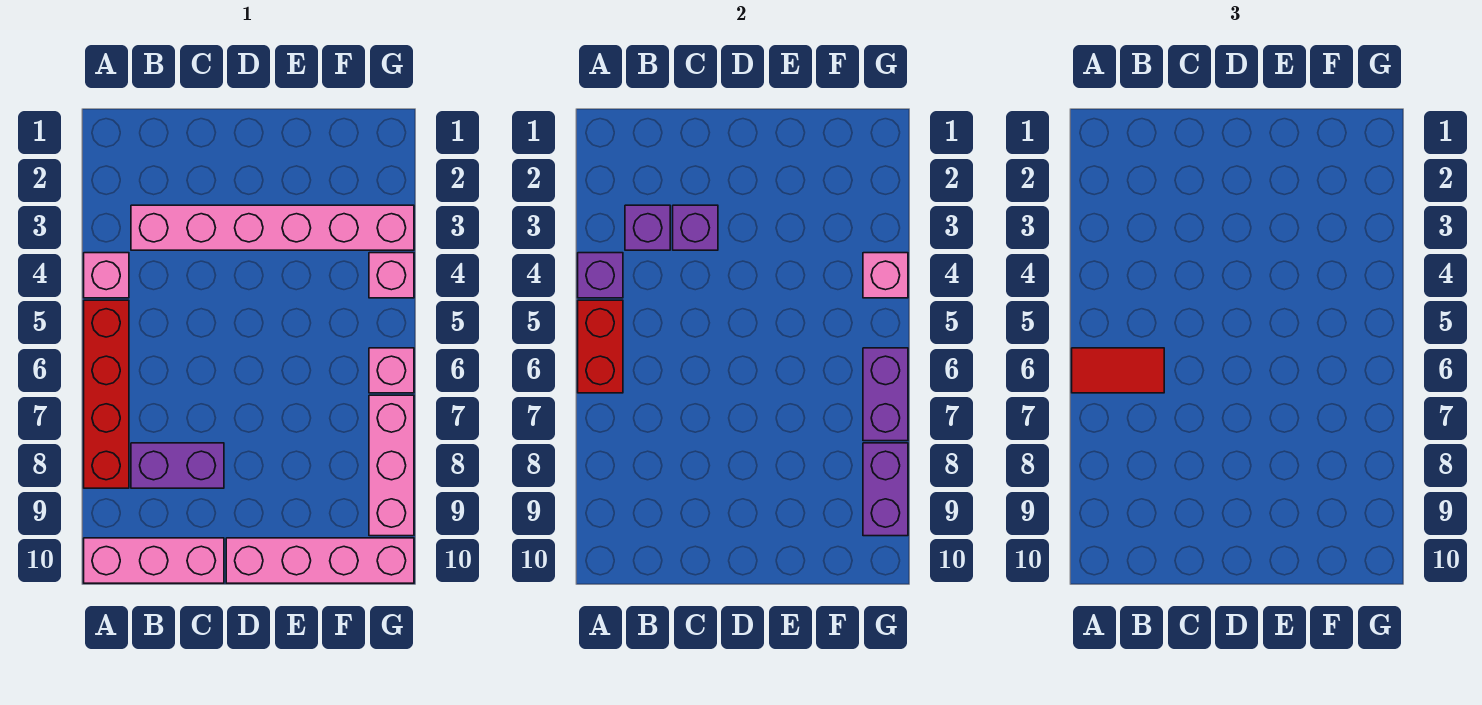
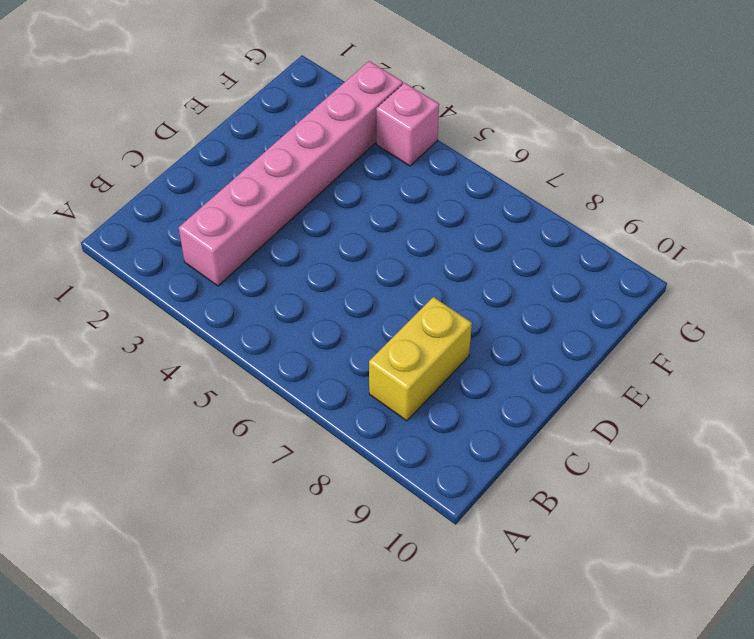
yellow 1x2 brick [369,297,472,421] -> purple 1x2 brick [131,443,224,488]
none -> pink 1x1 brick [84,253,129,298]
none -> red 1x4 brick [84,300,129,488]
none -> pink 1x3 brick [84,538,224,583]

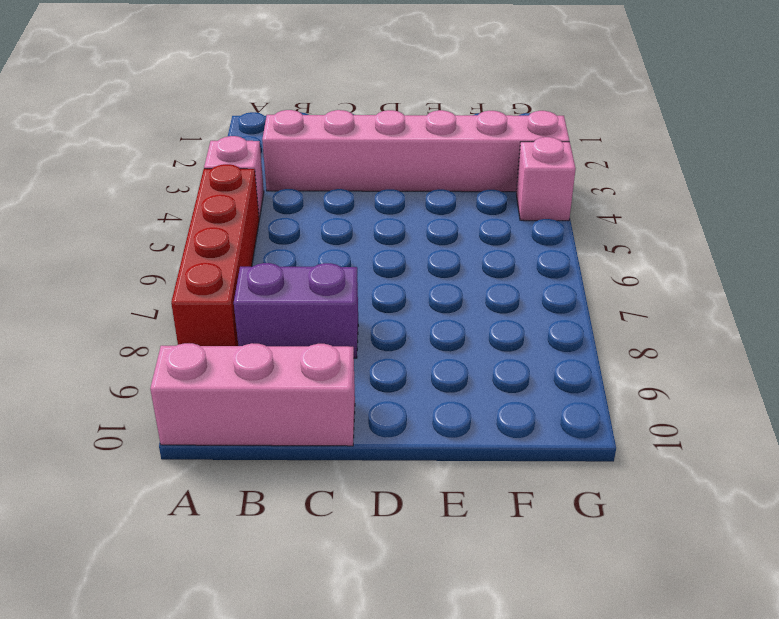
none -> pink 1x4 brick [226,538,414,583]
none -> pink 1x1 brick [369,348,414,393]
none -> pink 1x3 brick [369,395,414,536]

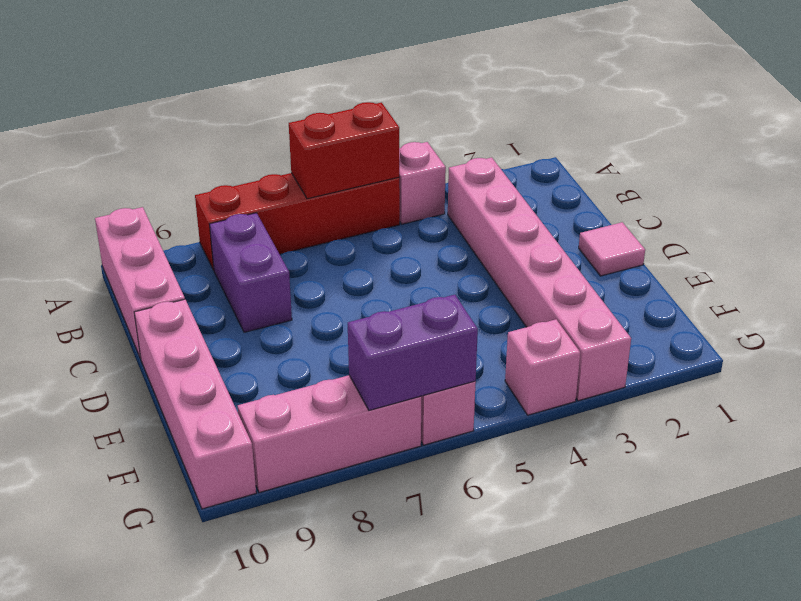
pink 1x1 tile [579,222,645,276] -> none
none -> purple 1x1 brick [578,253,623,298]
none -> purple 1x1 brick [625,205,670,250]
none -> purple 1x1 brick [673,205,718,250]

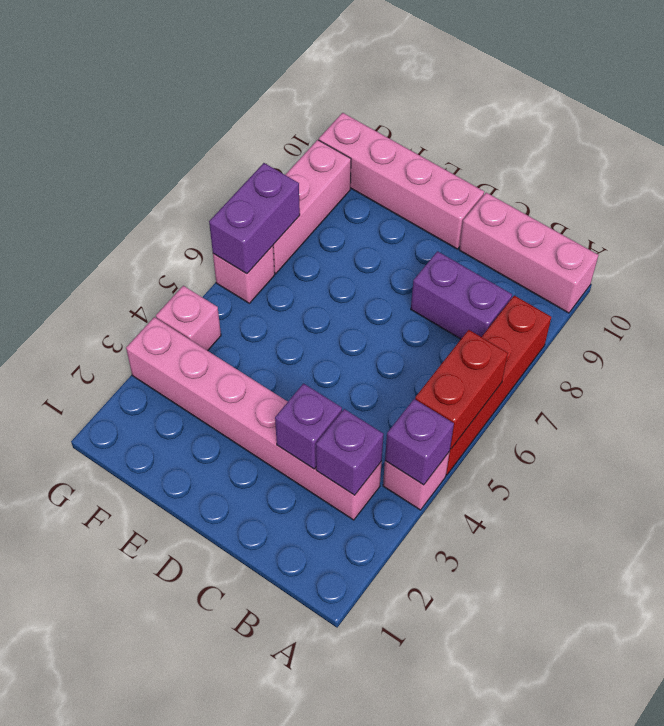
none -> pink 1x1 brick [863,253,908,298]
none -> purple 1x2 brick [863,443,908,536]
none -> red 1x2 tile [1072,348,1164,393]

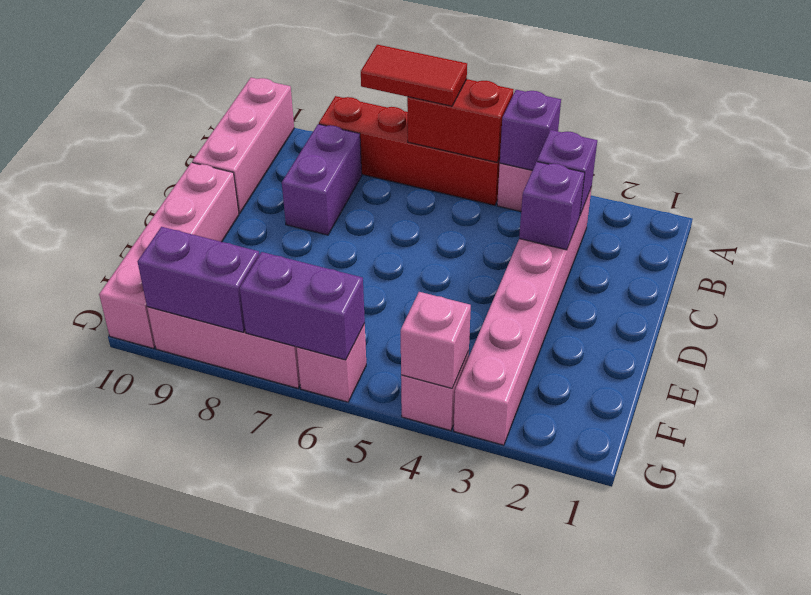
red 1x2 tile [361,45,467,106] -> red 1x2 tile turned to [1072,348,1164,393]

